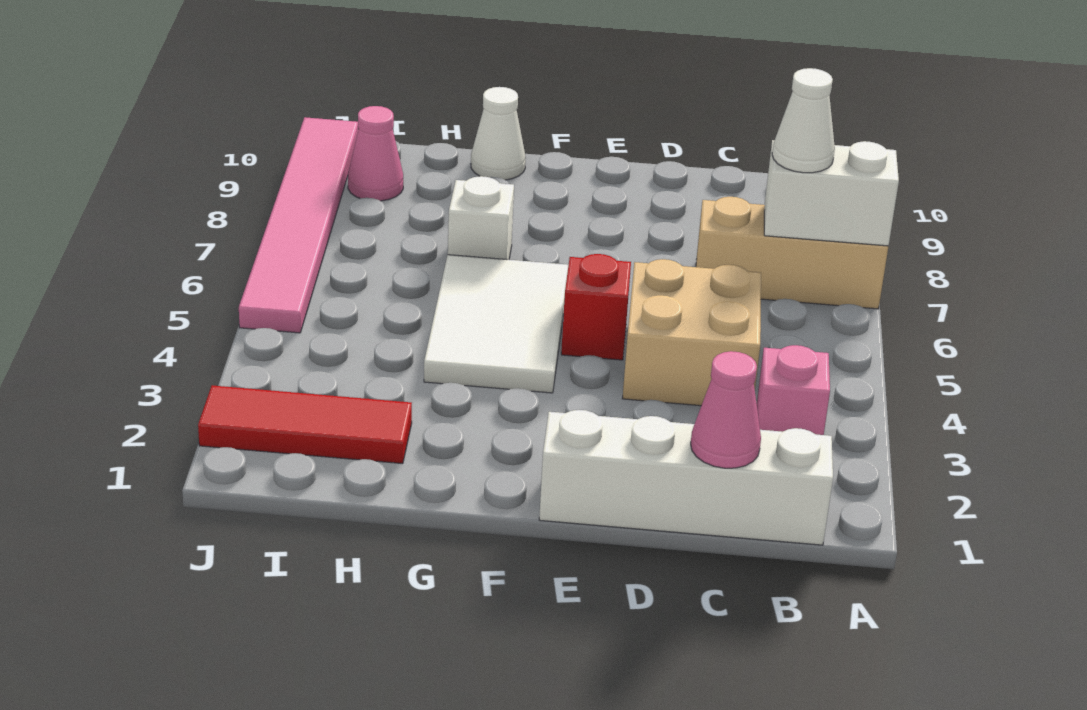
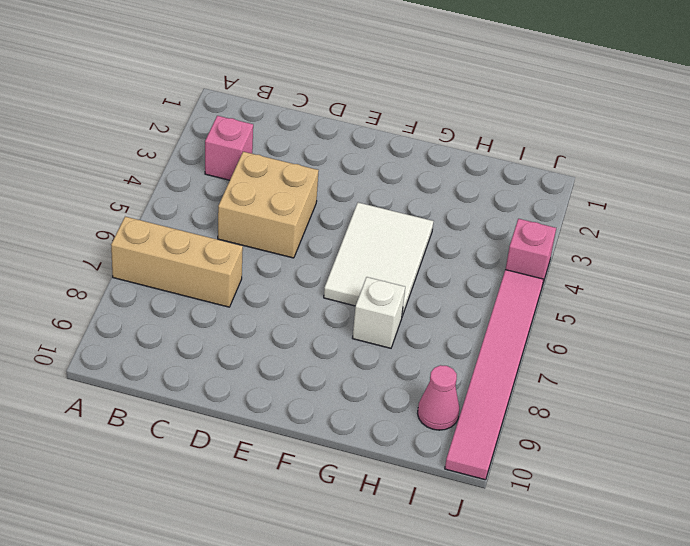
pink 1x1 brick [506,219,556,286] -> none
none -> white 1x4 brick [539,410,833,545]
none -> red 1x1 brick [561,254,631,360]
none -> white 1x1 cone [471,87,526,180]

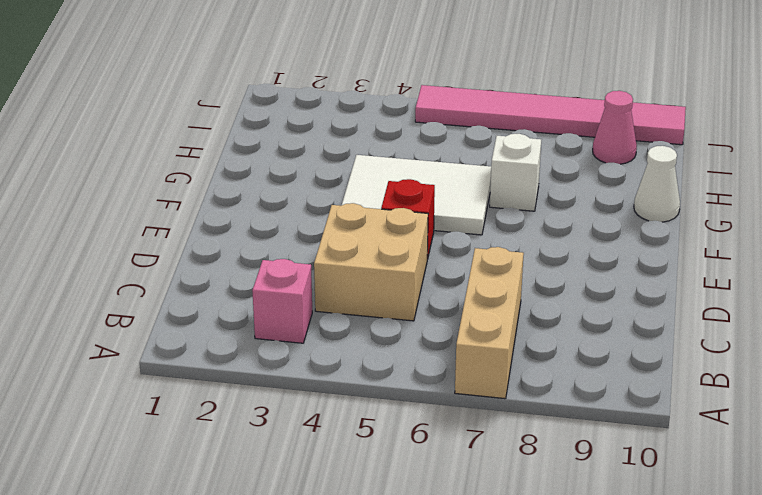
none -> white 1x4 brick [539,410,833,545]
none -> red 1x3 tile [198,385,412,464]
none -> white 1x2 brick [764,140,899,246]

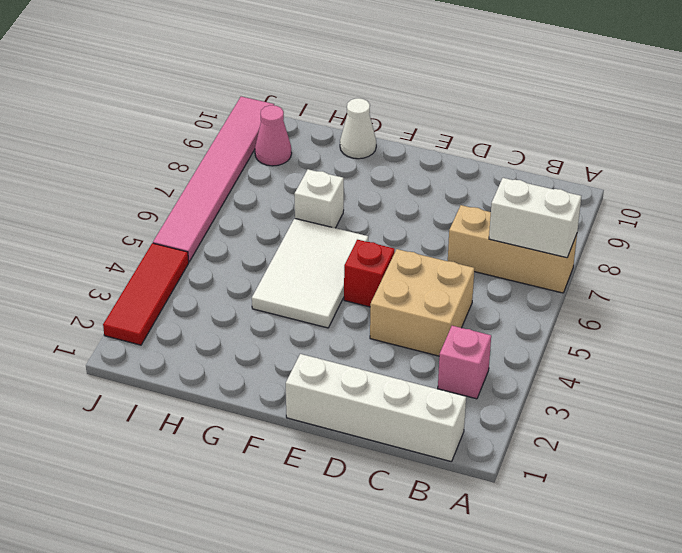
red 1x3 tile [103,243,189,345] -> red 1x3 tile turned to [198,385,412,464]
none -> pink 1x1 cone [691,351,761,468]
none -> white 1x1 cone [772,68,835,173]

